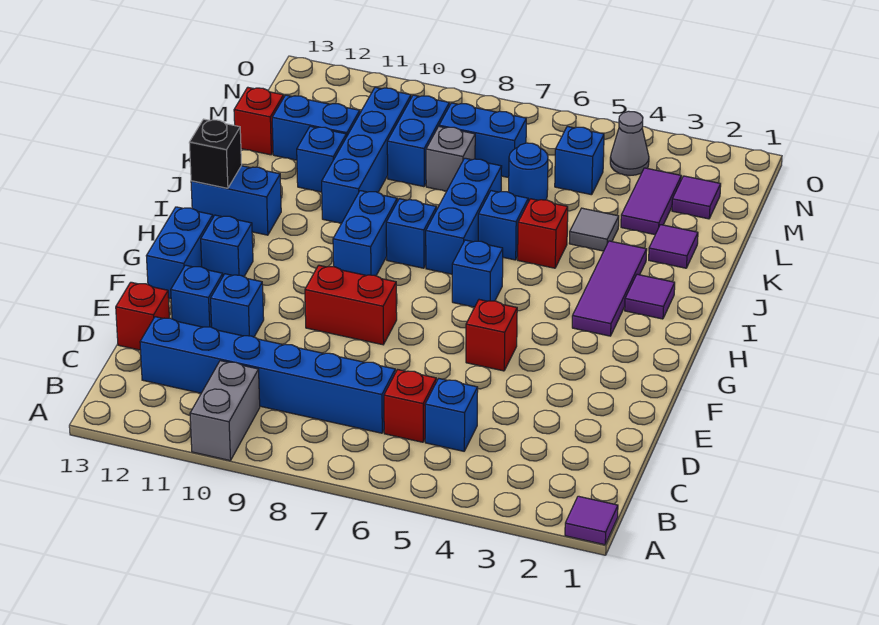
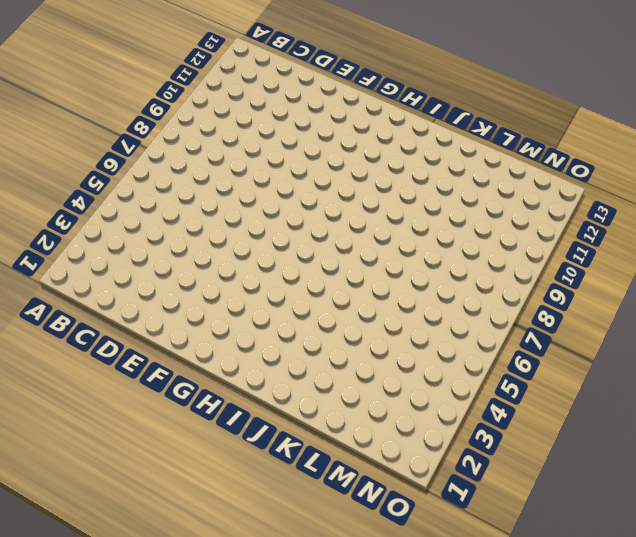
none -> purple 1x1 tile [565,496,618,545]
none -> grey 1x2 brick [190,361,260,461]
none -> blue 1x1 brick [425,378,478,451]
none -> red 1x1 brick [384,370,436,442]

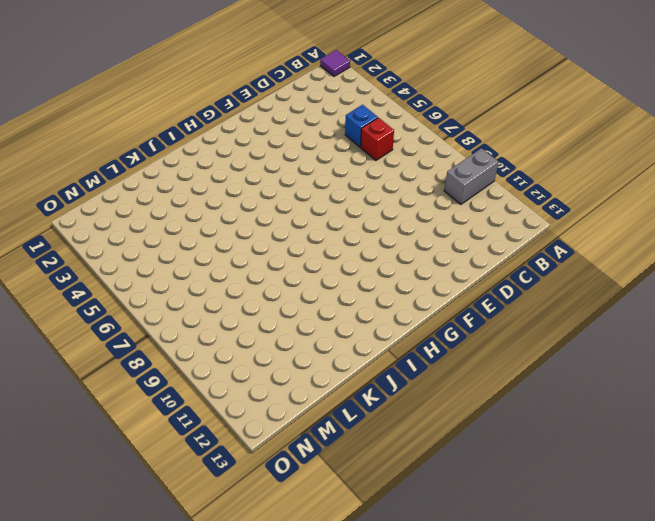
none -> blue 1x6 brick [140,317,395,433]
none -> red 1x1 brick [116,282,169,350]
none -> blue 1x1 brick [211,274,264,337]
none -> blue 1x1 brick [171,265,223,327]

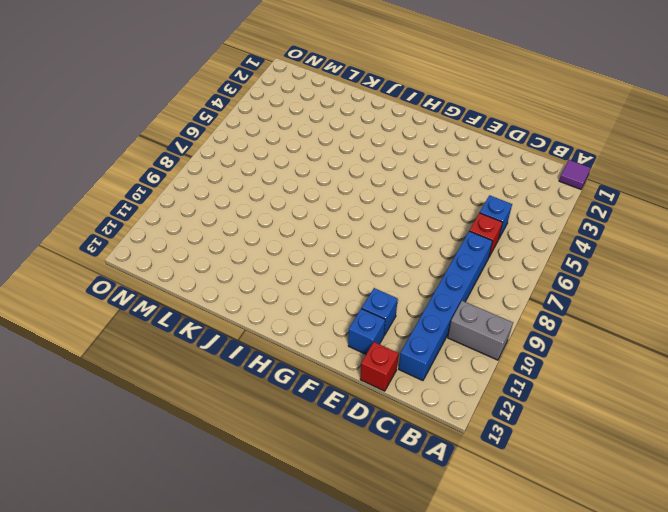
none -> red 1x1 brick [466,300,517,371]
none -> red 1x2 brick [305,265,397,345]
none -> blue 1x2 brick [147,207,213,299]
none -> blue 1x1 brick [201,215,253,277]

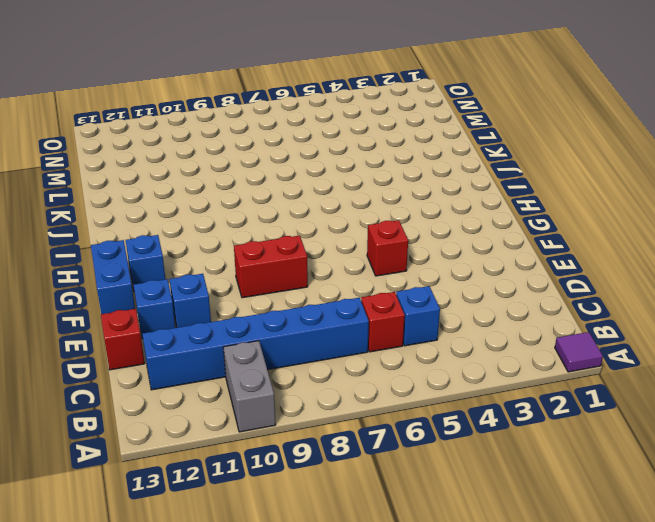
none -> purple 1x3 tile [572,241,647,336]
none -> blue 1x1 brick [452,240,503,307]
none -> blue 1x2 brick [333,191,397,276]
none -> purple 1x1 tile [625,274,675,319]

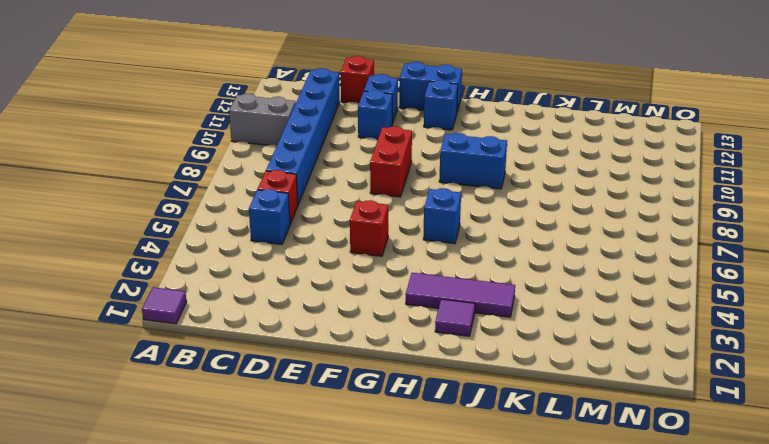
none -> blue 1x3 brick [426,158,502,274]
none -> blue 1x1 brick [386,199,436,268]
none -> blue 1x2 brick [191,166,281,235]
none -> red 1x1 brick [518,199,568,268]

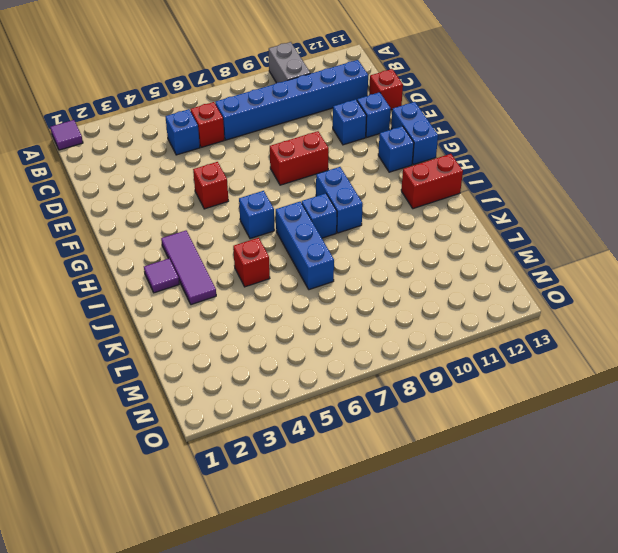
red 1x2 brick [401,154,463,209] -> blue 1x2 brick [191,166,281,235]
none -> blue 1x1 brick [478,191,528,260]
none -> blue 1x4 brick [322,87,411,223]
none -> purple 1x1 tile [649,225,698,268]
none -> grey 1x1 tile [569,208,619,251]

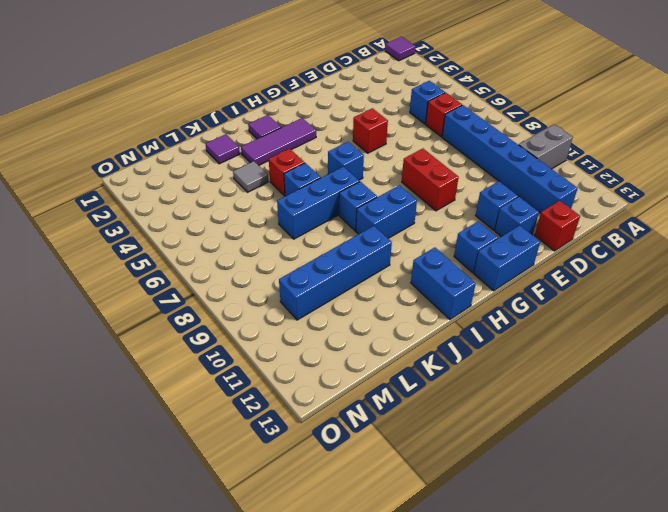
none -> blue 1x1 brick [297,126,346,192]
none -> purple 1x2 tile [621,168,681,234]
none -> blue 1x1 round brick [509,143,548,202]
none -> grey 1x1 brick [426,126,475,191]

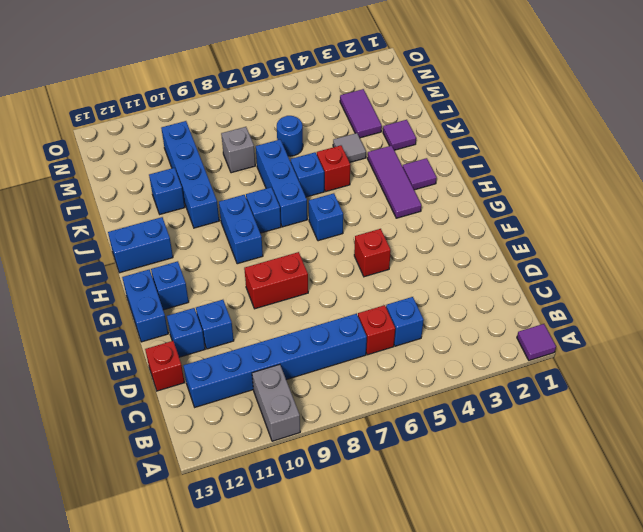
none -> blue 1x2 brick [387,95,449,187]
none -> blue 1x2 brick [272,95,360,160]
none -> red 1x1 brick [234,87,284,155]
none -> purple 1x1 tile [672,176,721,219]

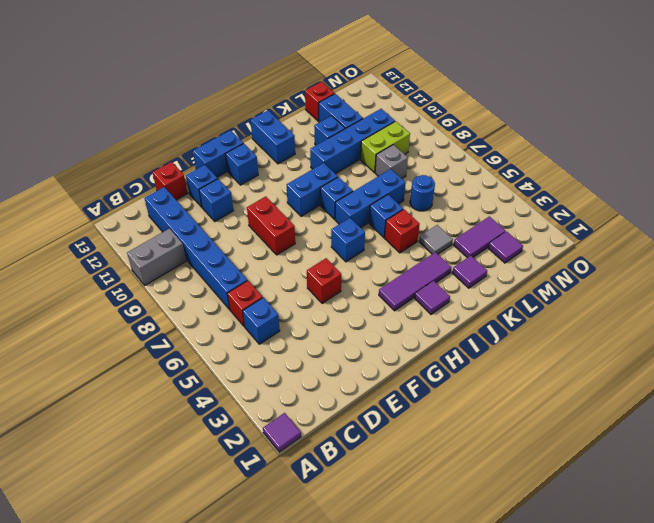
lime 1x2 brick [361,121,410,172] -> blue 1x2 brick [387,95,449,187]
none -> blue 1x1 brick [555,126,604,195]
none -> blue 1x2 brick [439,103,526,178]
none -> grey 1x1 cone [610,111,649,175]
none -> black 1x1 brick [189,119,242,188]

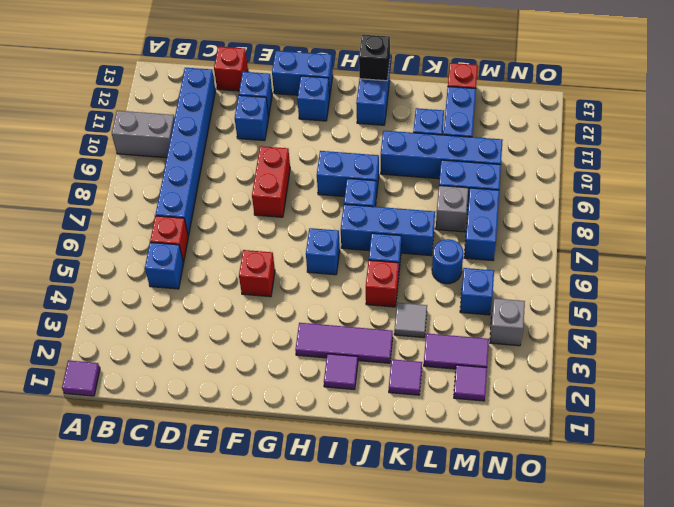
grey 1x1 brick [490,298,525,346] -> grey 1x1 cone [610,111,649,175]

